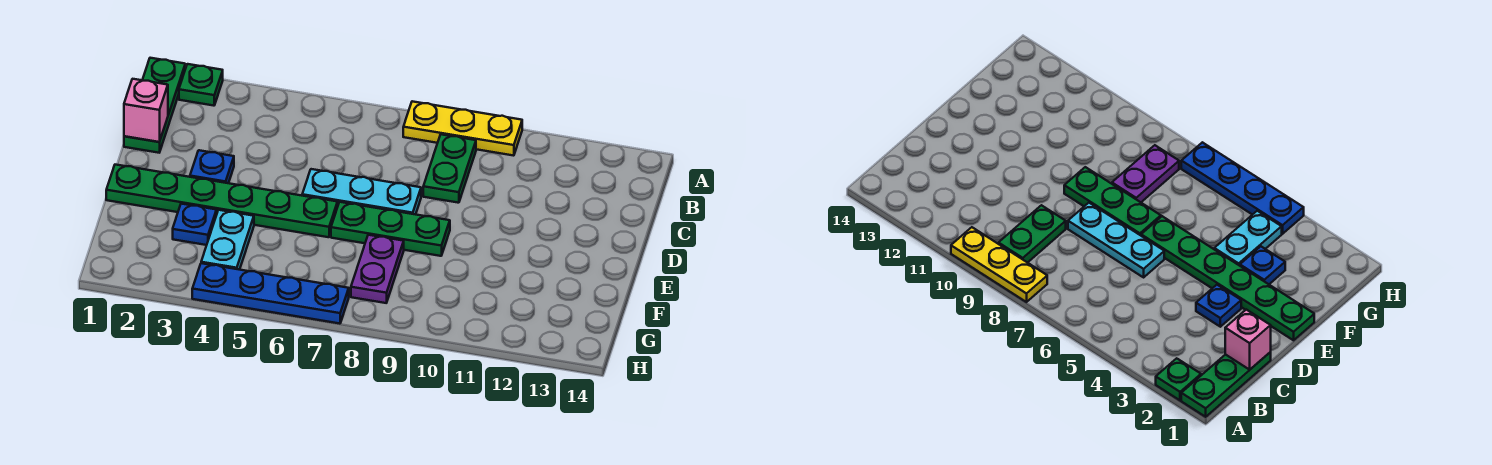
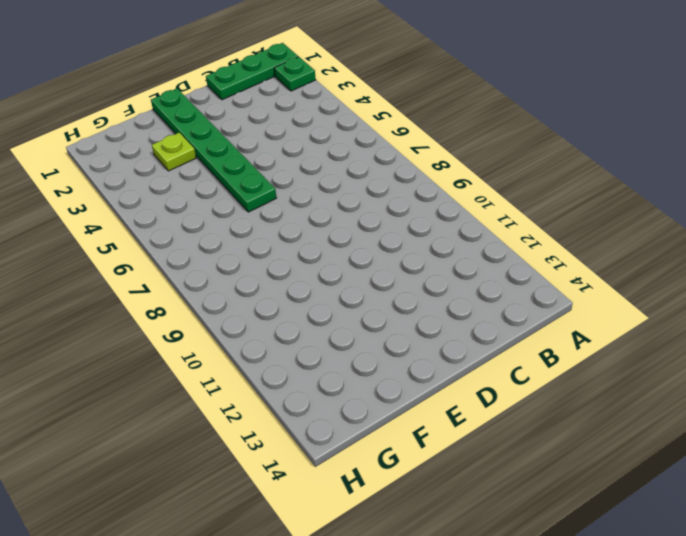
lime 1x1 plate [152,133,196,171] -> blue 1x1 plate [173,204,216,245]
none -> yellow 1x3 plate [403,101,522,156]
none -> green 1x2 plate [423,134,476,203]
none -> blue 1x1 plate [190,150,234,183]

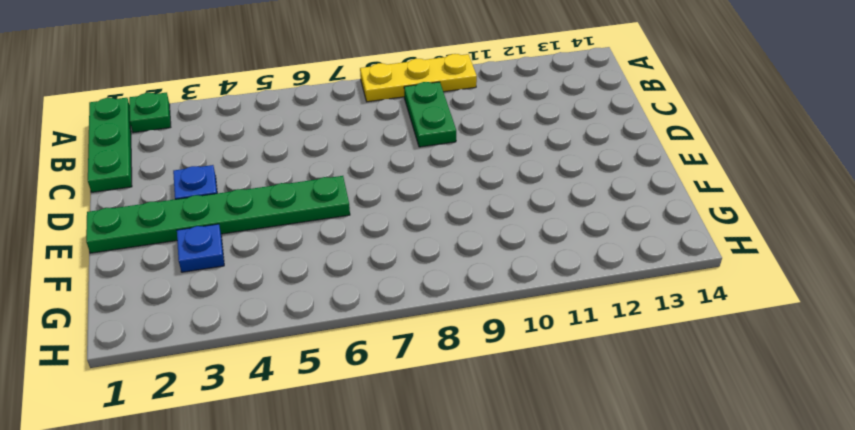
none -> cyan 1x3 plate [302,169,421,214]
none -> green 1x3 plate [331,202,450,256]
none -> cyan 1x2 plate [201,210,254,270]

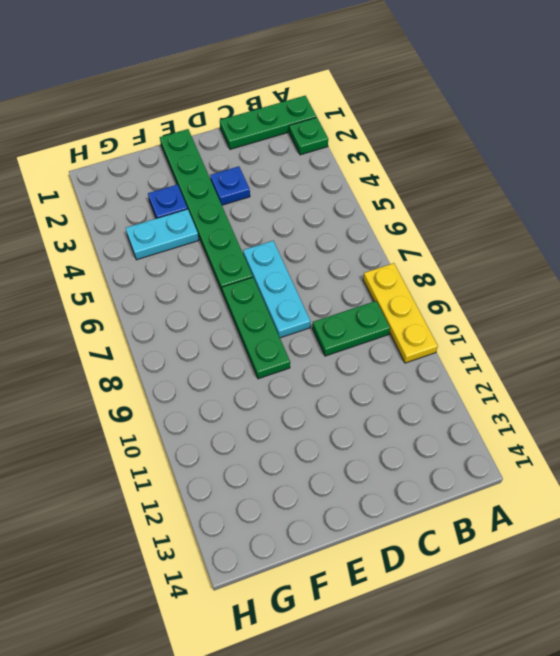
none -> purple 1x2 plate [351,235,404,303]
none -> blue 1x4 plate [192,263,349,324]
none -> pink 1x1 brick [124,79,168,142]

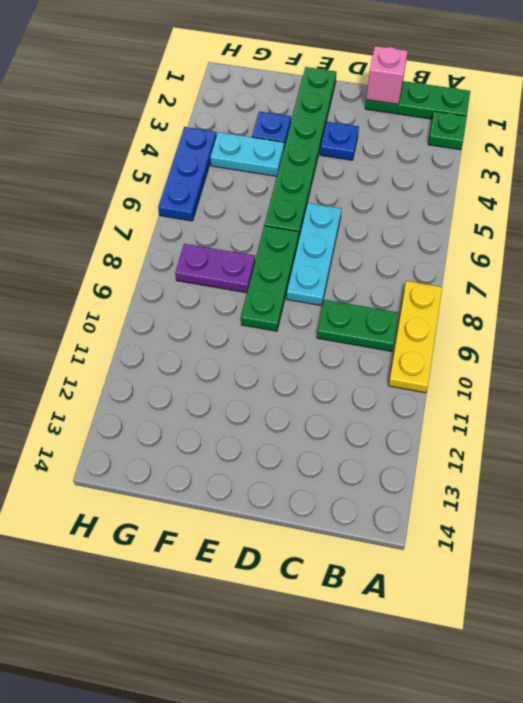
blue 1x3 plate [158,127,217,221] -> blue 1x4 plate [192,263,349,324]

